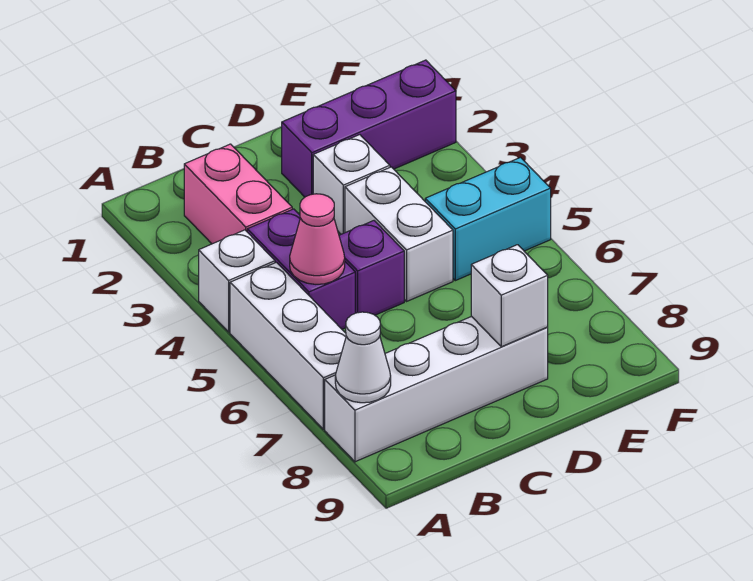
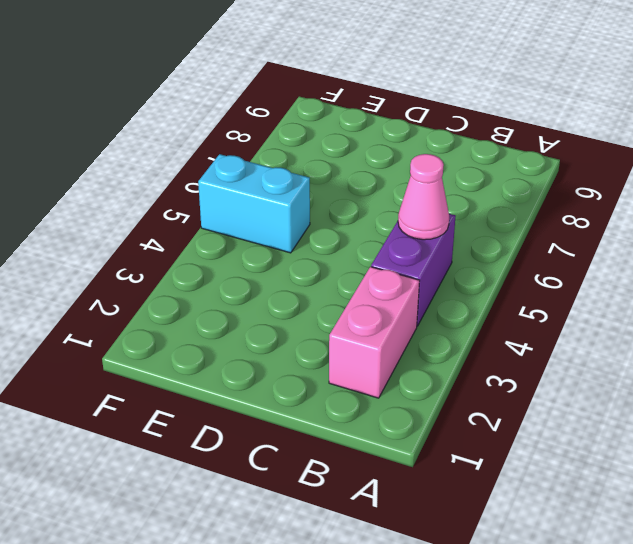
none -> white 1x1 brick [199,230,275,332]
none -> white 1x3 brick [230,262,346,429]
none -> white 1x4 brick [325,316,548,462]

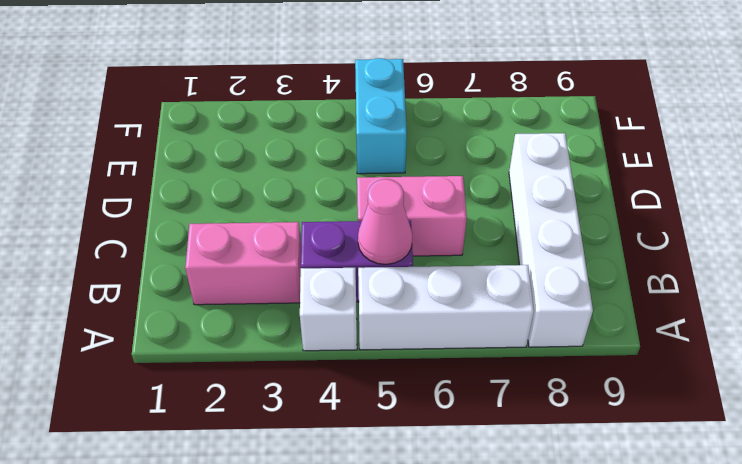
pink 1x2 brick [357,176,467,256] -> purple 1x1 brick [339,221,404,315]
none -> purple 1x3 brick [282,60,456,197]
none -> white 1x1 brick [313,135,390,234]
none -> white 1x2 brick [345,167,453,301]

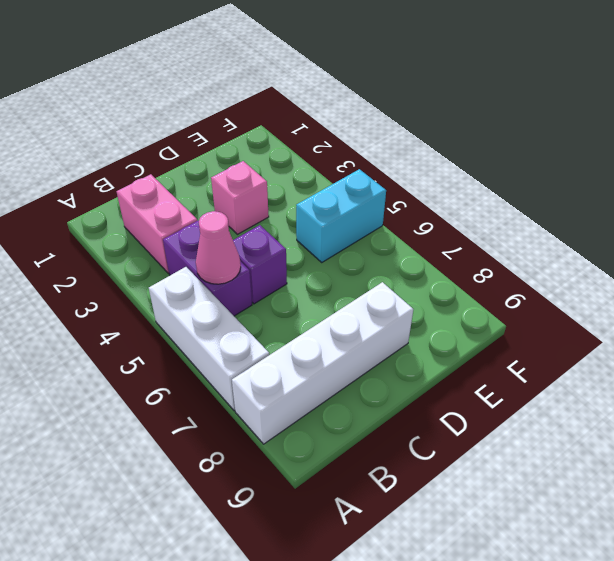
pink 1x1 brick [211,161,269,234] -> white 1x1 brick [313,135,390,234]
none -> white 1x1 brick [199,230,275,332]
none -> purple 1x3 brick [282,60,456,197]
none -> white 1x2 brick [345,167,453,301]

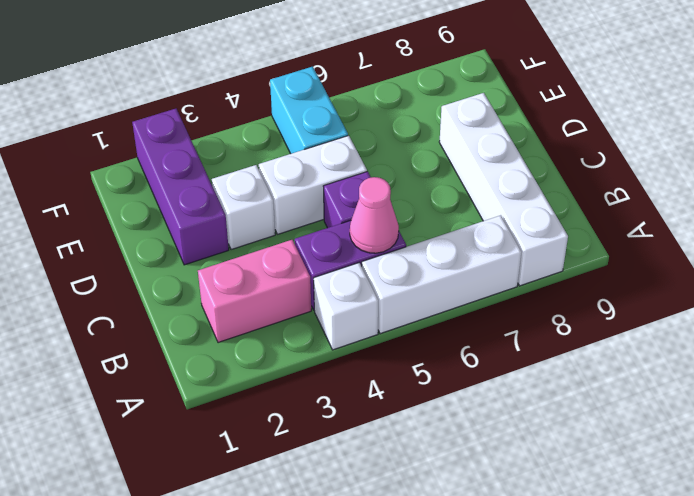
none -> white 1x1 cone [335,312,391,403]
none -> white 1x1 brick [471,245,548,347]

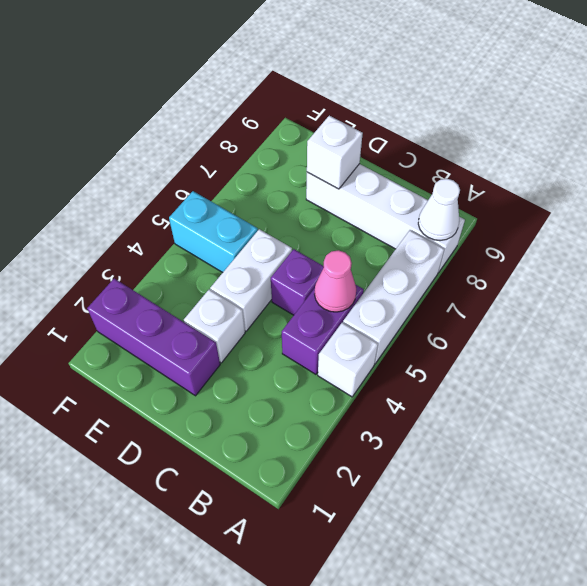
none -> pink 1x2 brick [184,144,292,244]

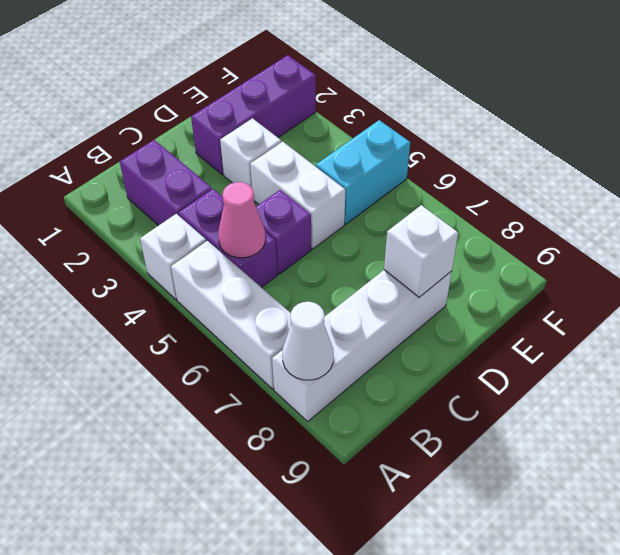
purple 1x2 brick [120,140,212,226] -> pink 1x2 brick [184,144,292,244]

